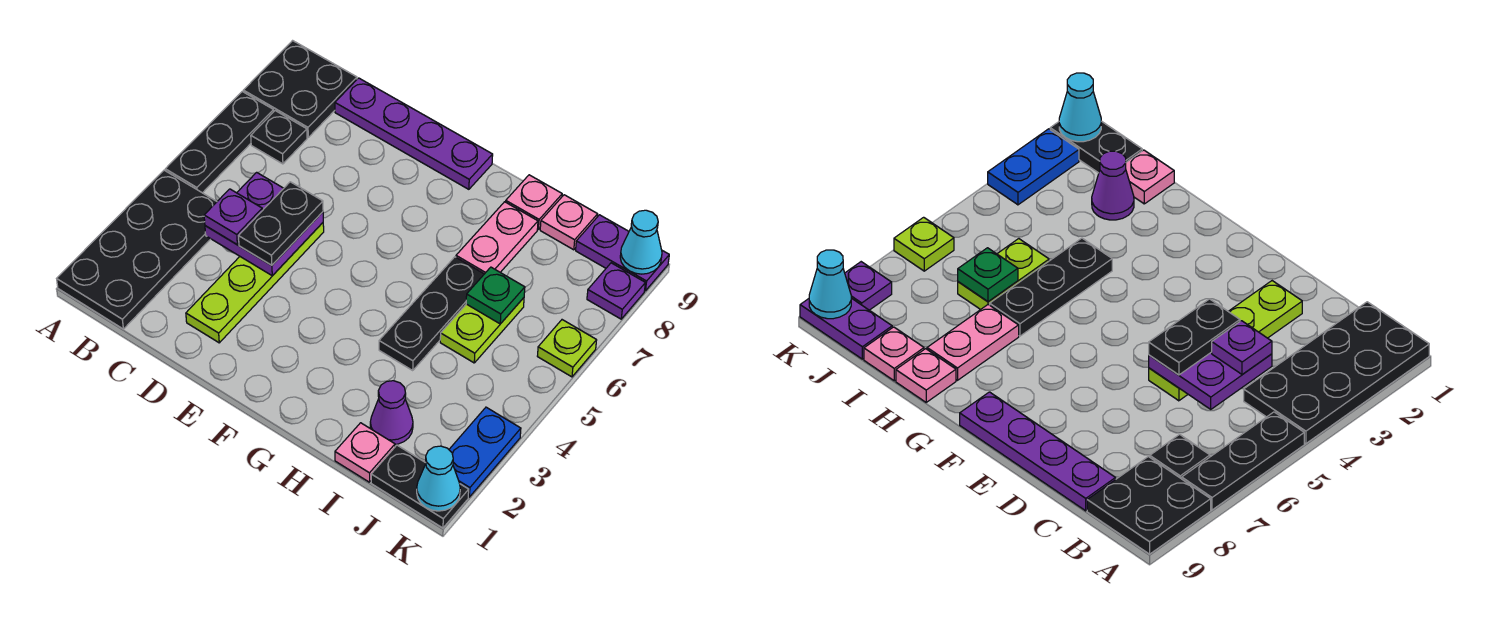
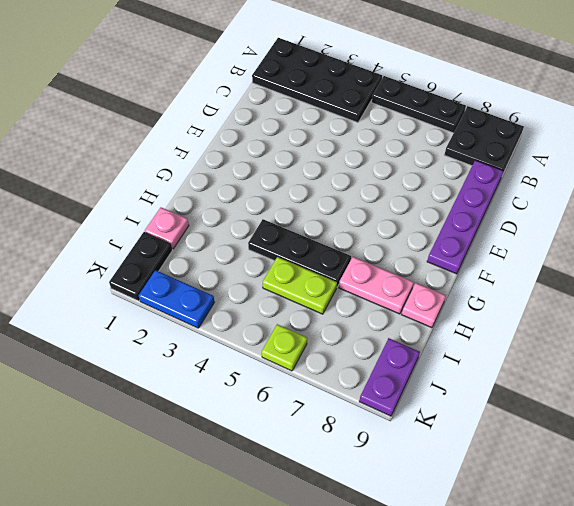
none -> black 1x1 plate [251,111,307,164]
none -> lime 1x4 plate [186,223,324,343]
none -> purple 1x1 cone [370,381,413,444]

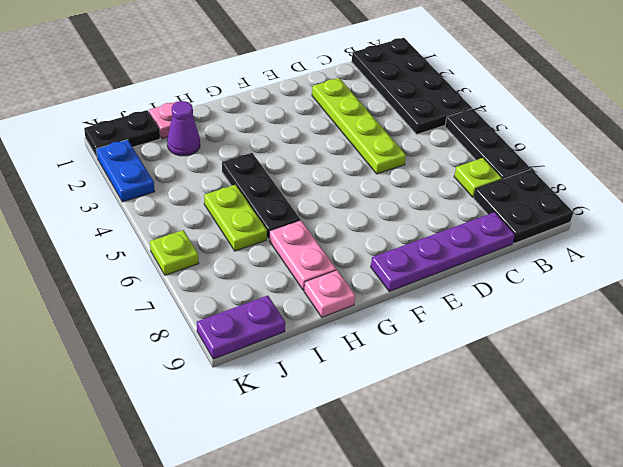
lime 1x1 plate [454,158,502,197] -> black 1x1 plate [251,111,307,164]
none -> pink 1x1 plate [540,195,598,250]
none -> purple 1x1 plate [587,263,645,319]
none -> purple 2x2 plate [205,172,323,276]

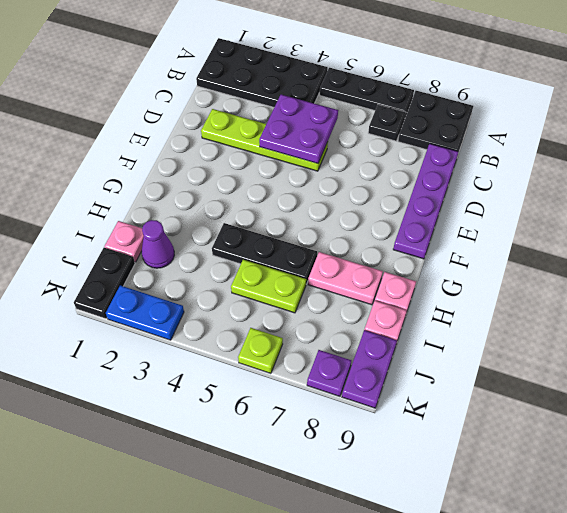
none -> green 1x1 plate [466,267,525,324]
none -> cyan 1x1 cone [417,446,460,511]
none -> cyan 1x1 cone [620,210,662,274]

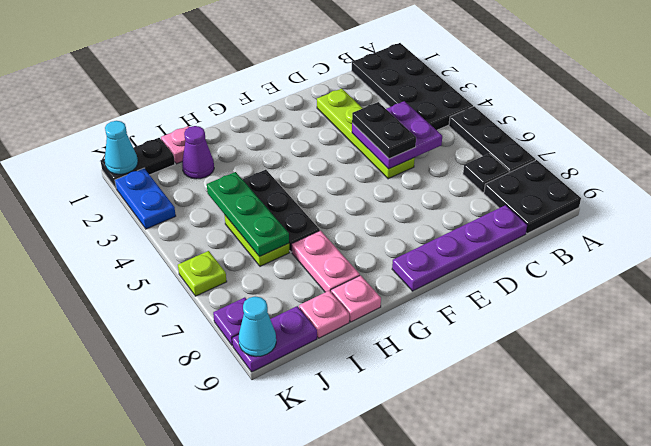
green 1x3 plate [207,172,289,257] -> green 1x1 plate [466,267,525,324]
none -> purple 1x1 plate [204,189,262,244]

